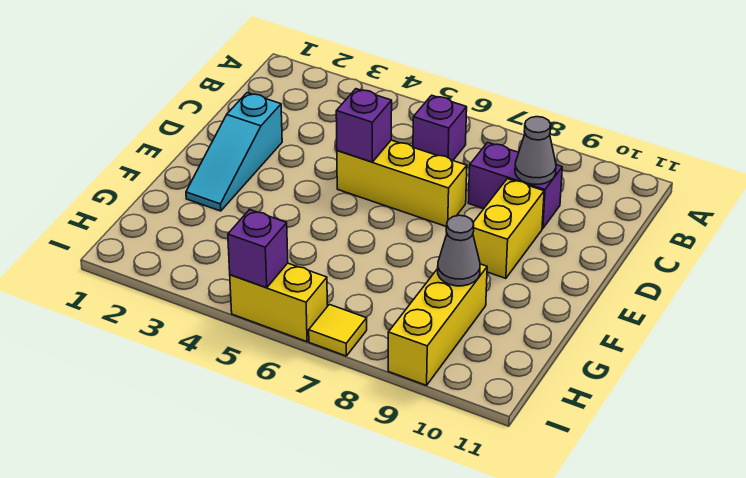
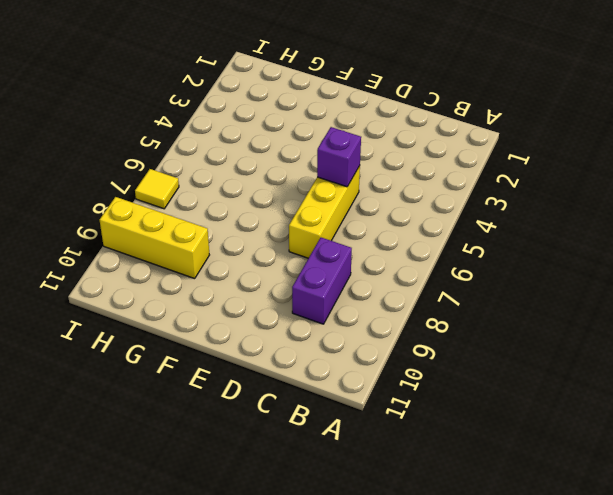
none -> purple 1x1 brick [413,95,467,160]
none -> cyan 1x3 slope [186,93,282,211]
none -> yellow 1x2 brick [473,179,544,278]

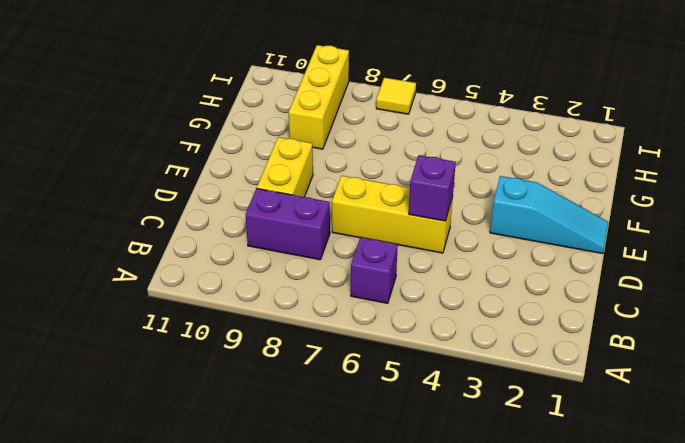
cyan 1x3 slope [490,176,608,254] -> cyan 1x3 slope turned to [186,93,282,211]
none -> yellow 1x2 brick [230,263,327,342]
none -> grey 1x1 cone [515,117,556,184]
none -> grey 1x1 cone [438,215,480,286]

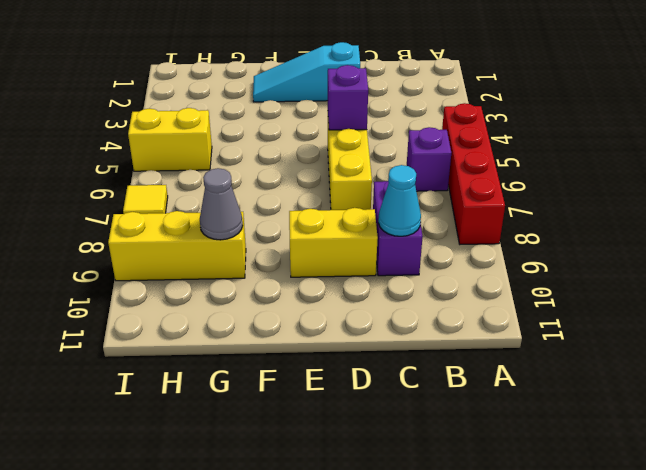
red 1x4 brick [442,103,505,244] -> none
cyan 1x1 cone [378,165,421,236] -> grey 1x1 cone [515,117,556,184]
yellow 1x2 brick [128,108,212,171] -> yellow 1x2 brick turned to [230,263,327,342]
none -> purple 1x1 brick [228,210,288,288]

